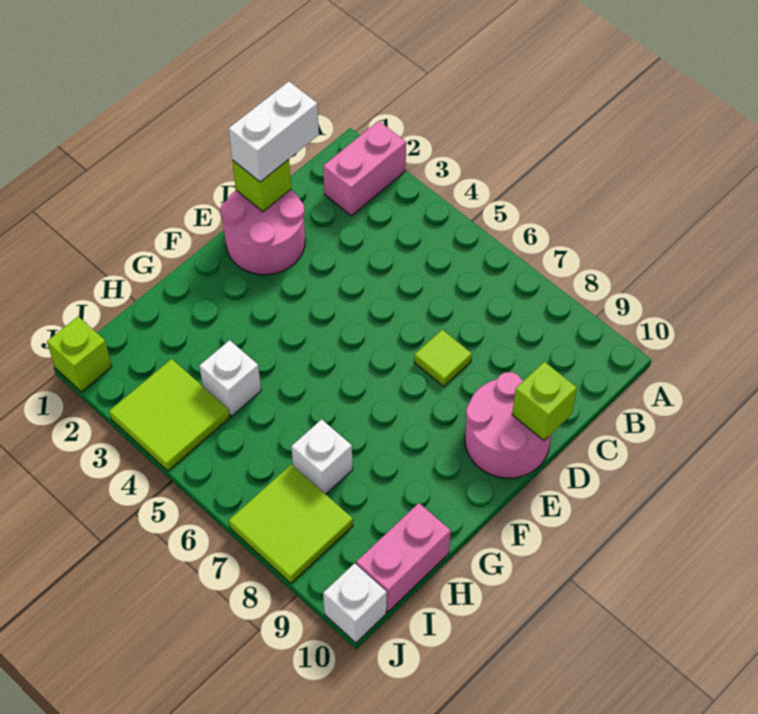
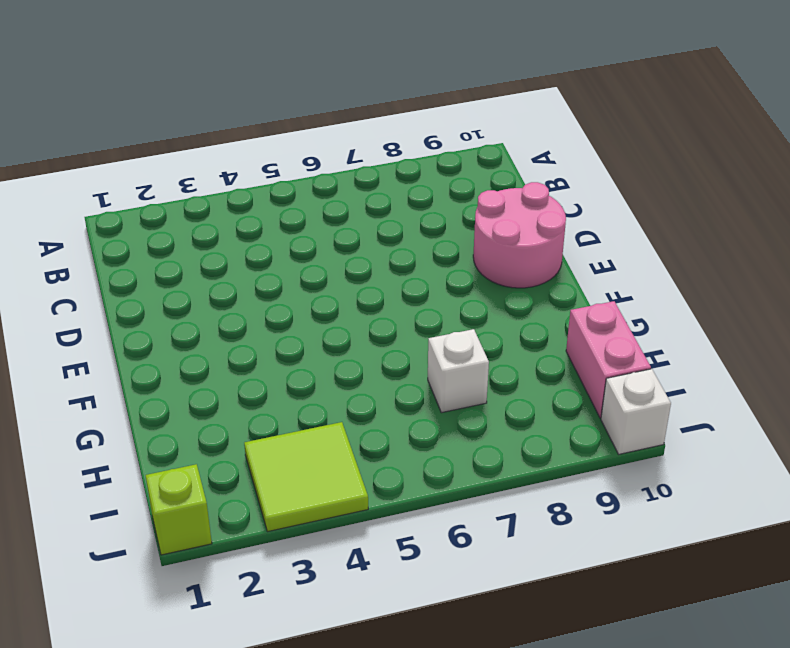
none -> pink 1x2 brick [323,121,406,216]
none -> pink 2x2 round brick [221,190,305,275]
none -> lime 1x1 tile [414,330,472,386]

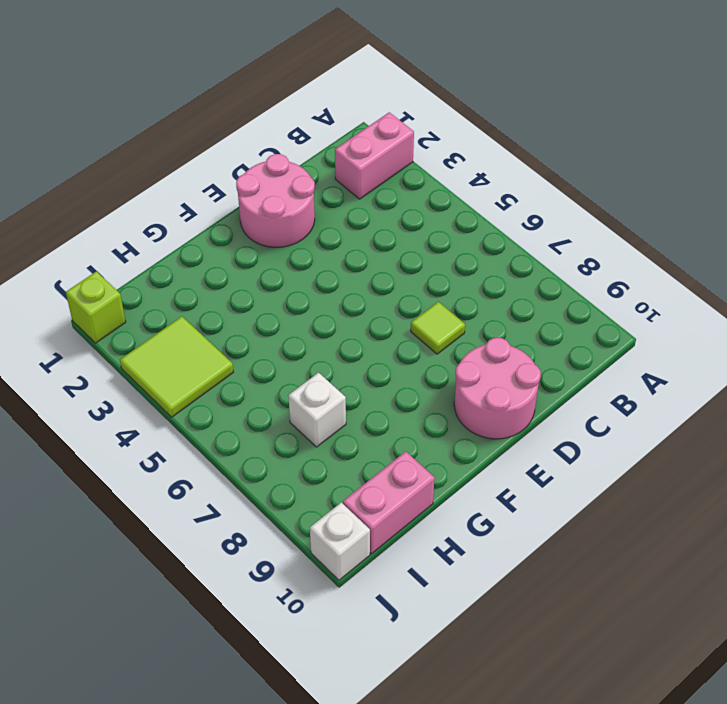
none -> white 1x1 brick [199,340,261,416]
none -> lime 2x2 tile [229,464,353,583]
none -> lime 1x1 brick [232,159,291,212]

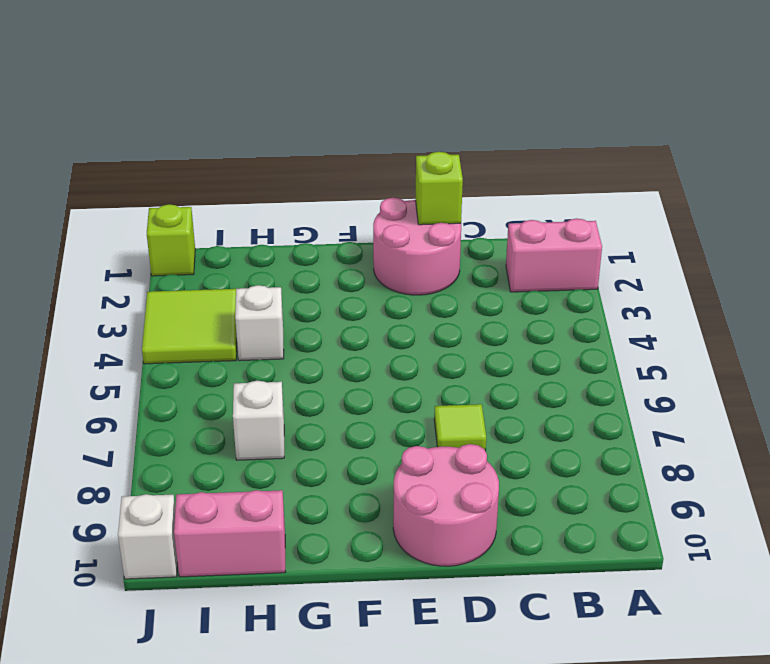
none -> lime 2x2 tile [229,464,353,583]
none -> lime 1x1 brick [512,362,577,440]
none -> white 1x2 brick [229,81,319,182]

